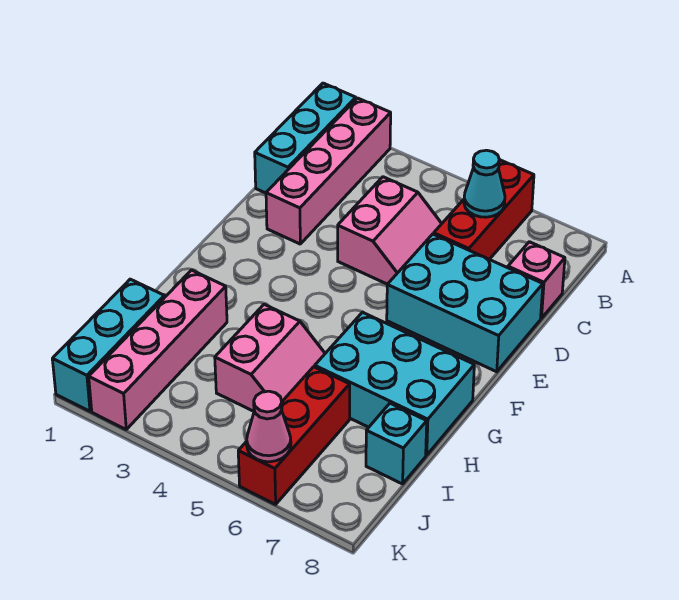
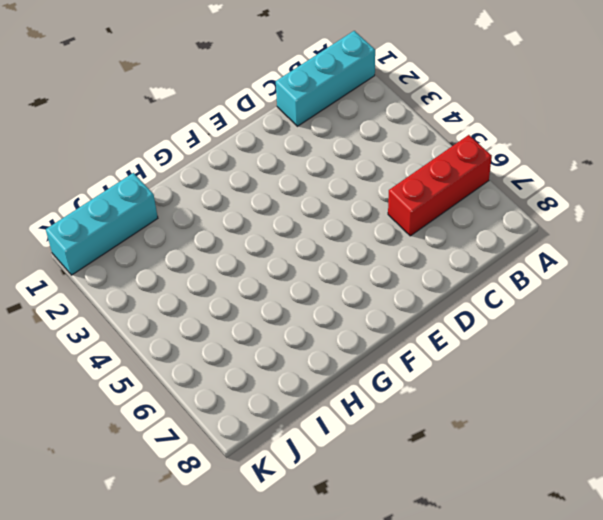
none -> pink 1x4 brick [266,98,391,244]
none -> pink 2x2 slope [338,177,442,284]
none -> pink 1x1 brick [508,242,565,318]

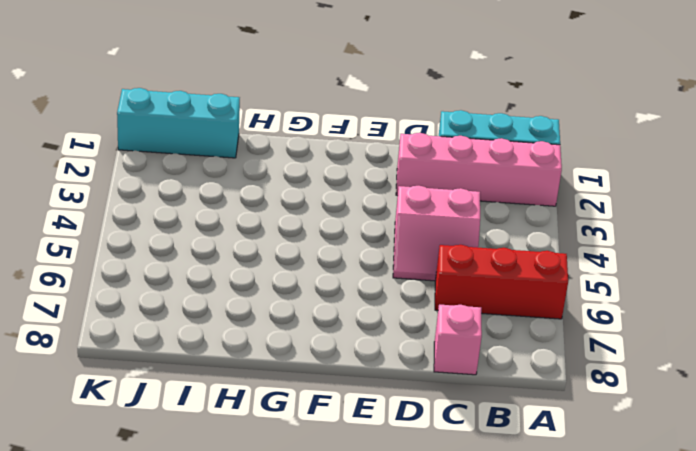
none -> cyan 2x3 brick [387,234,543,372]
none -> cyan 2x3 brick [315,312,474,455]
none -> pink 1x4 brick [89,270,227,429]

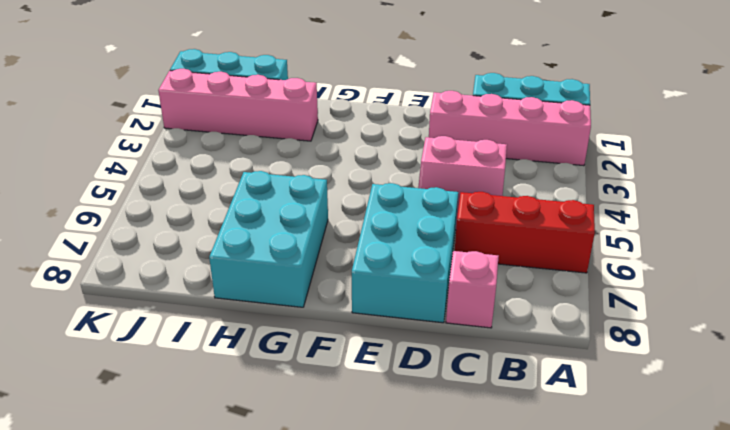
none -> pink 2x2 slope [215,304,325,411]
none -> red 1x3 brick [238,367,350,504]
none -> cyan 1x1 brick [366,403,427,484]

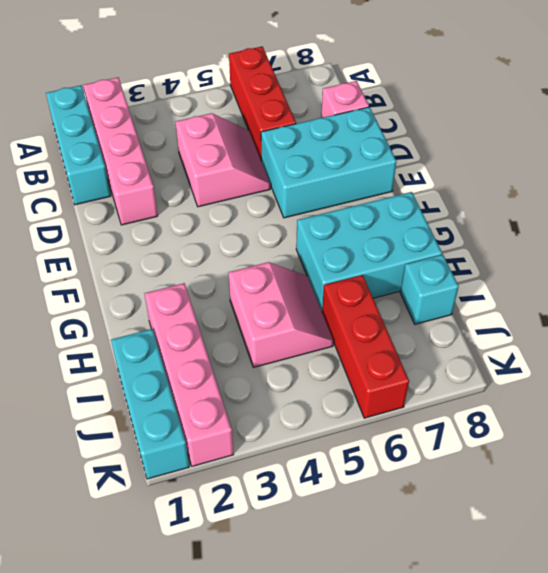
none -> cyan 1x1 cone [464,150,505,217]
none -> pink 1x1 cone [247,391,291,462]

